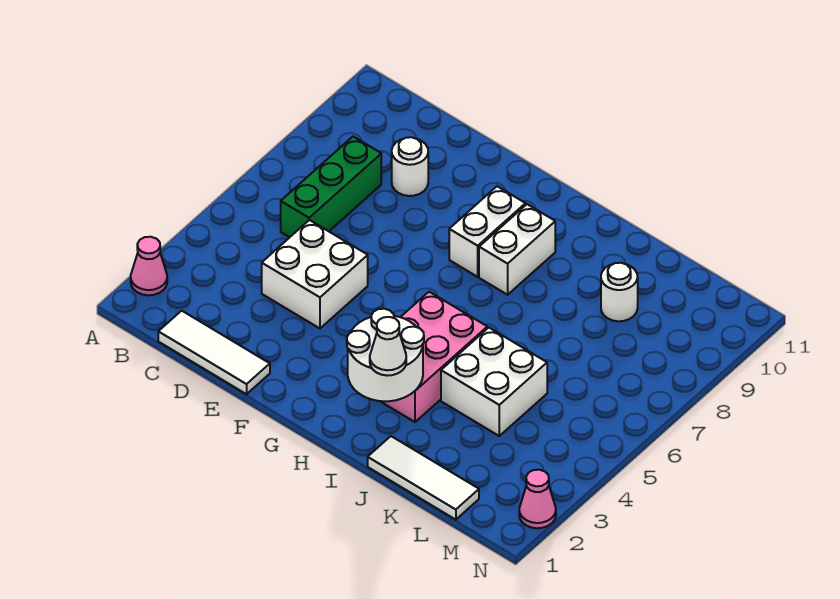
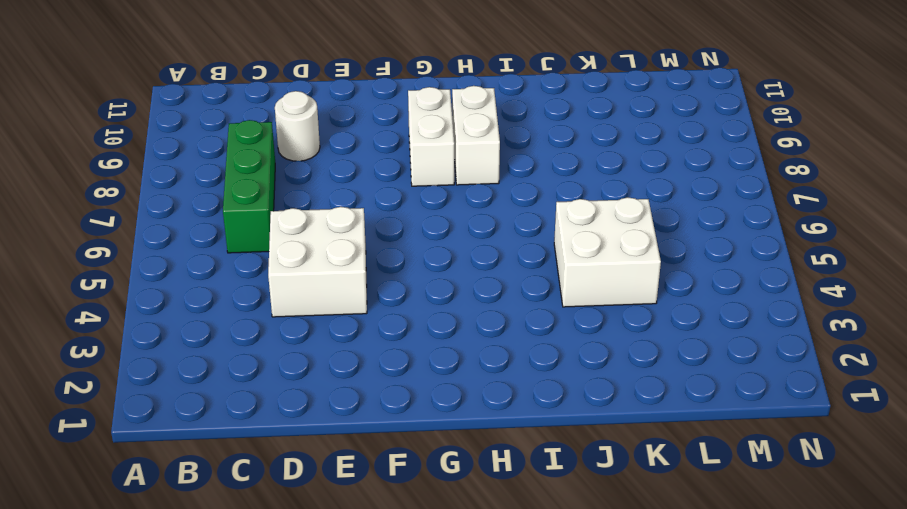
none -> pink 1x1 cone [131,237,167,295]
none -> white 1x3 tile [158,311,270,394]
none -> pink 2x3 brick [380,292,487,422]

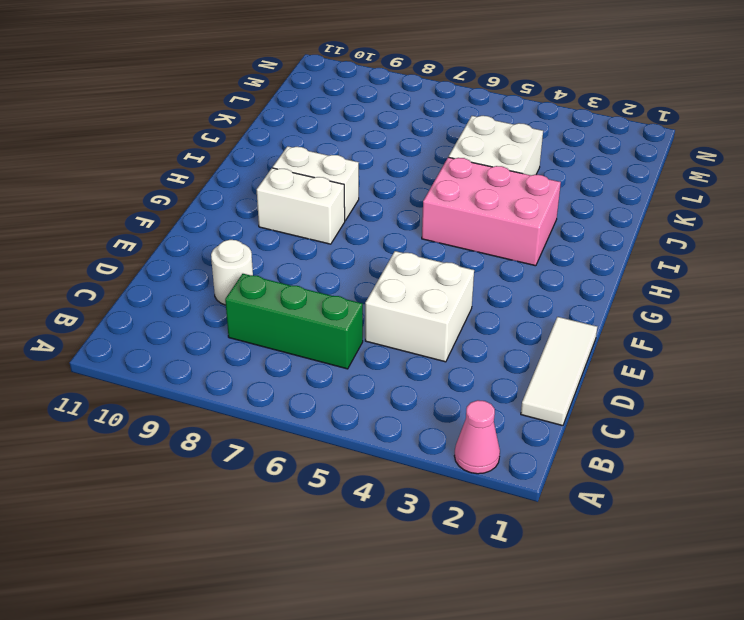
none -> white 1x3 tile [368,436,479,520]
none -> white 1x1 round brick [601,263,638,321]
none -> pink 1x1 cone [519,470,556,528]

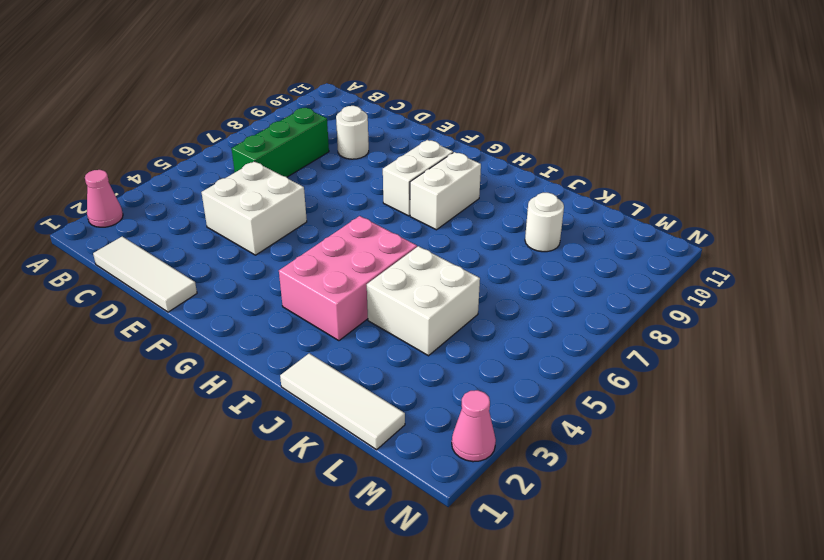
none -> white 2x2 round brick [347,309,424,401]
none -> white 1x1 cone [370,317,406,376]

